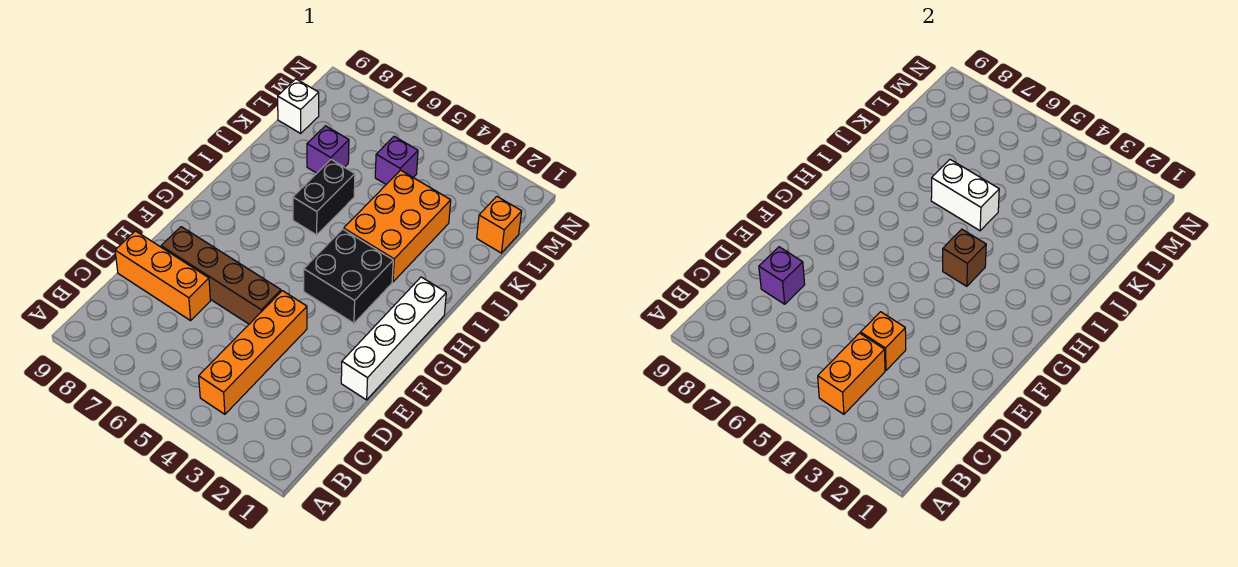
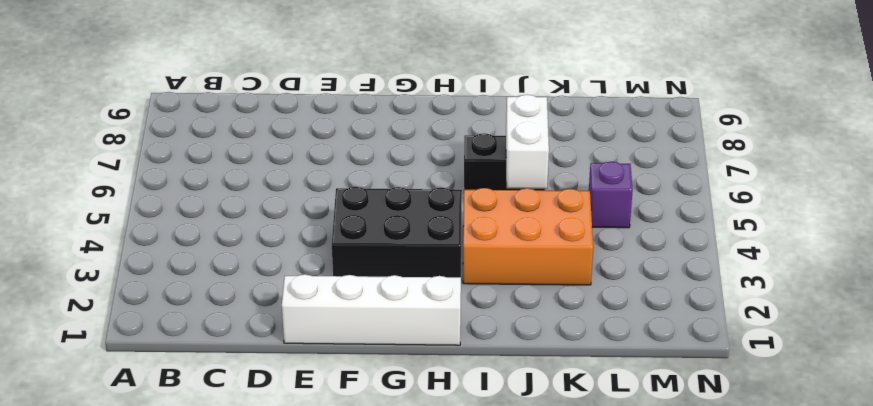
black 2x3 brick [332,187,462,277] -> black 2x2 brick [304,229,393,323]
none -> orange 1x4 brick [199,291,307,414]
none -> orange 1x3 brick [115,231,210,321]
none -> brown 1x4 brick [161,227,281,324]

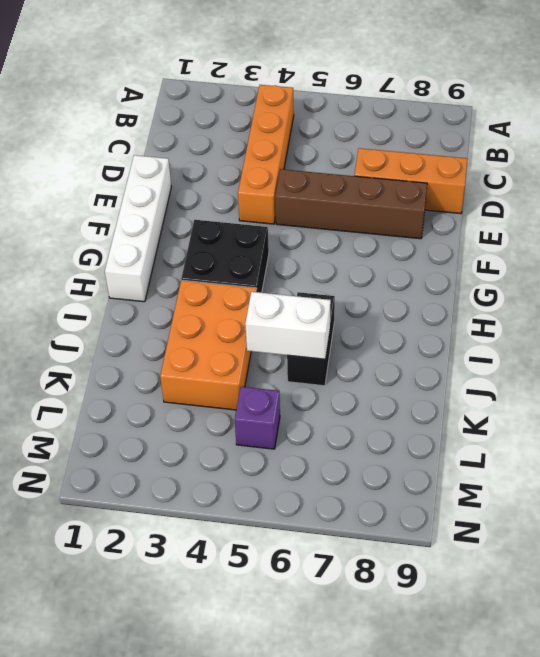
none -> purple 1x1 brick [307,126,349,173]
none -> orange 1x1 brick [477,196,522,253]
none -> white 1x1 brick [278,79,319,133]

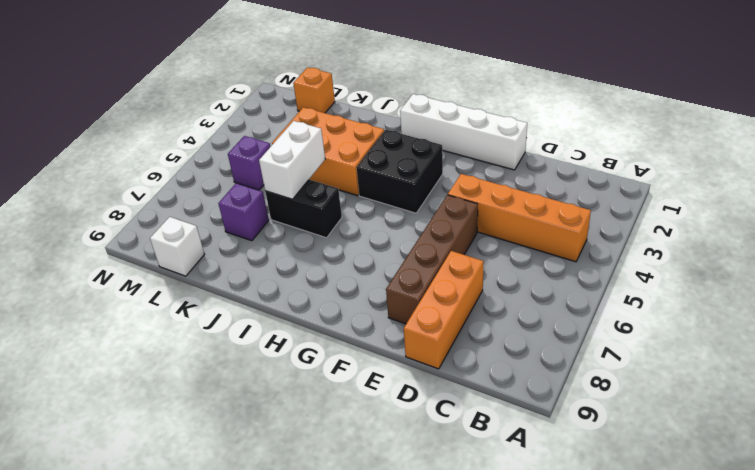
none -> orange 1x2 brick [818,333,885,414]
none -> orange 1x1 brick [861,312,906,370]
none -> purple 1x1 brick [759,247,805,304]

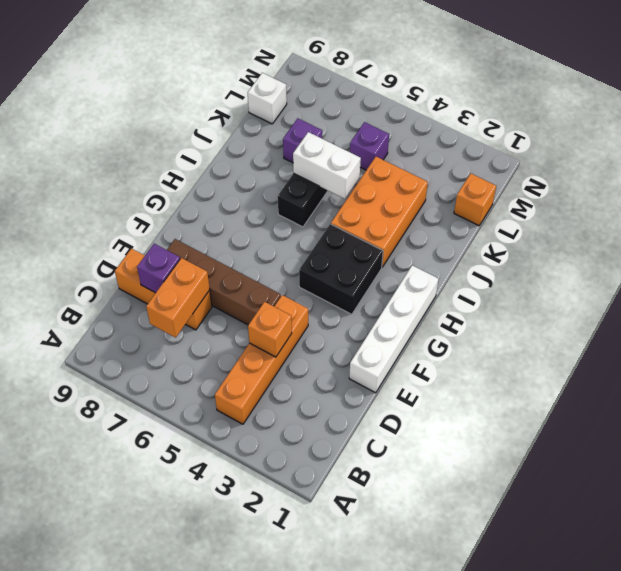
orange 1x2 brick [146,258,210,337] -> orange 1x2 brick moved to [818,333,885,414]
none -> brown 1x1 brick [943,229,986,286]

